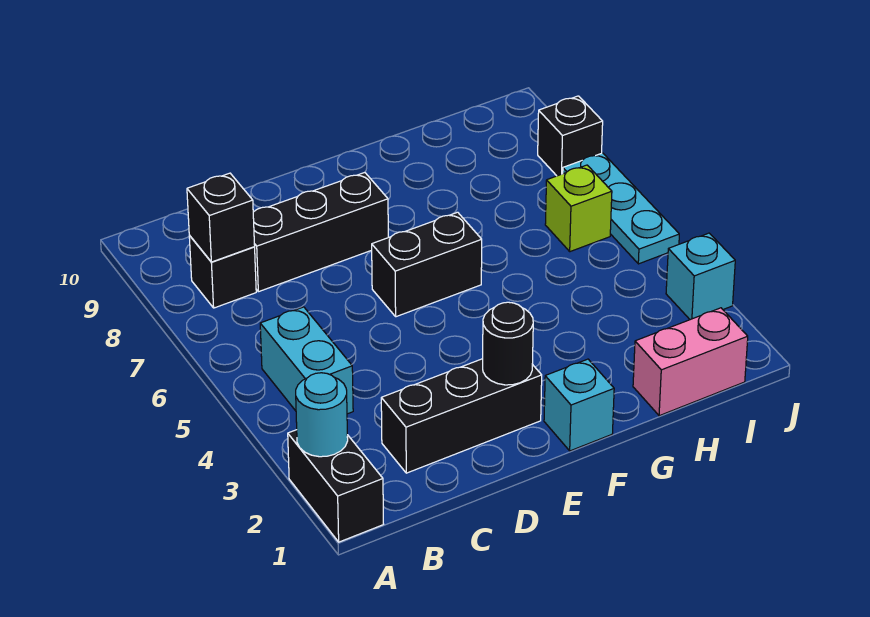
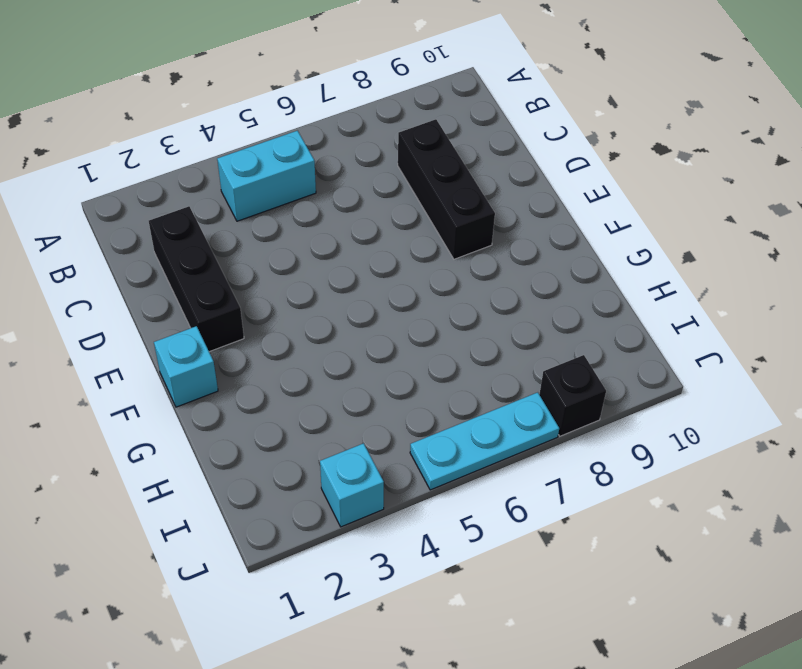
none -> black 1x2 brick [288,430,383,542]
none -> black 1x1 brick [189,236,256,308]
none -> black 1x2 brick [372,212,482,317]

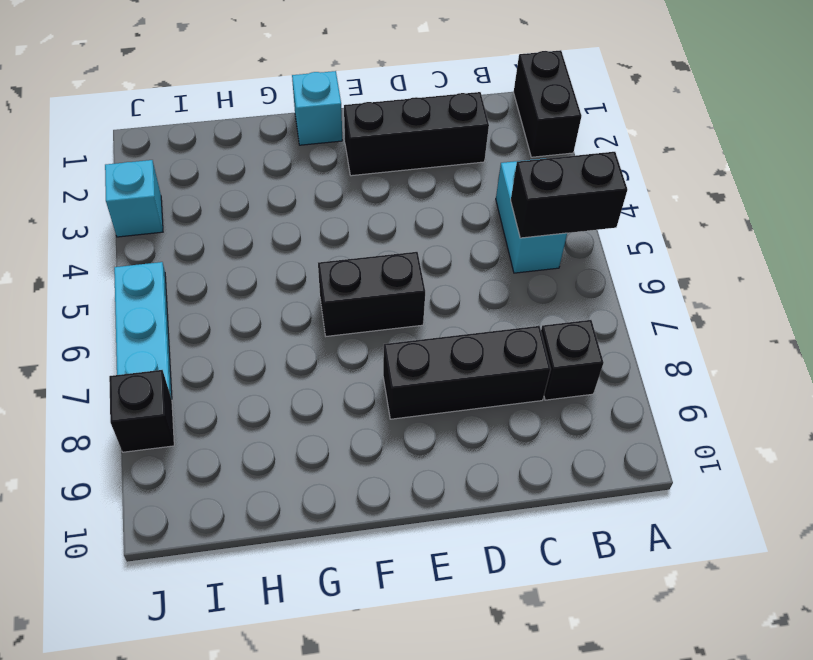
black 1x2 brick [511,152,627,238] -> none
none -> pink 1x2 brick [633,308,748,416]
none -> lime 1x1 brick [545,165,612,252]
none -> cyan 1x1 round brick [296,373,348,457]

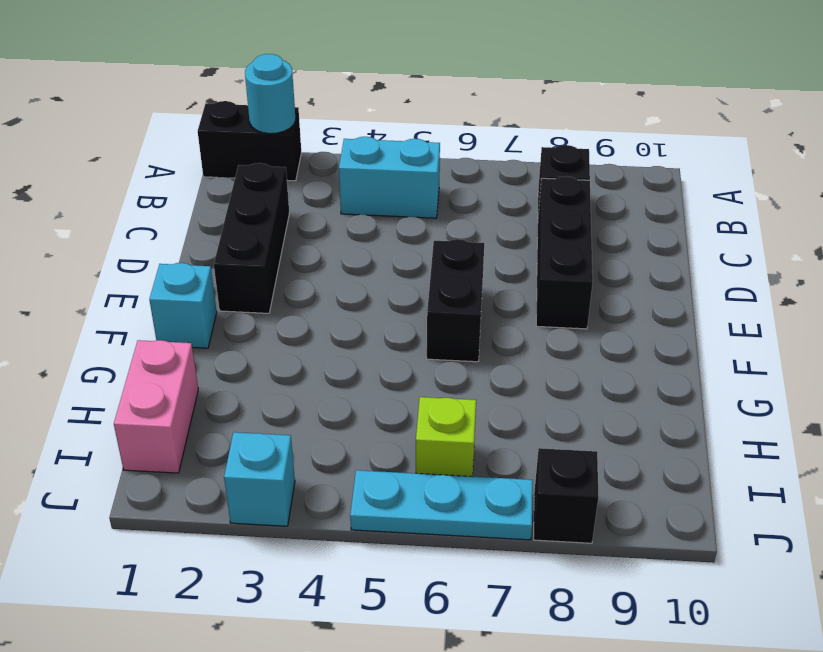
none -> black 1x1 brick [187,173,255,262]
none -> black 1x1 round brick [483,302,533,385]

